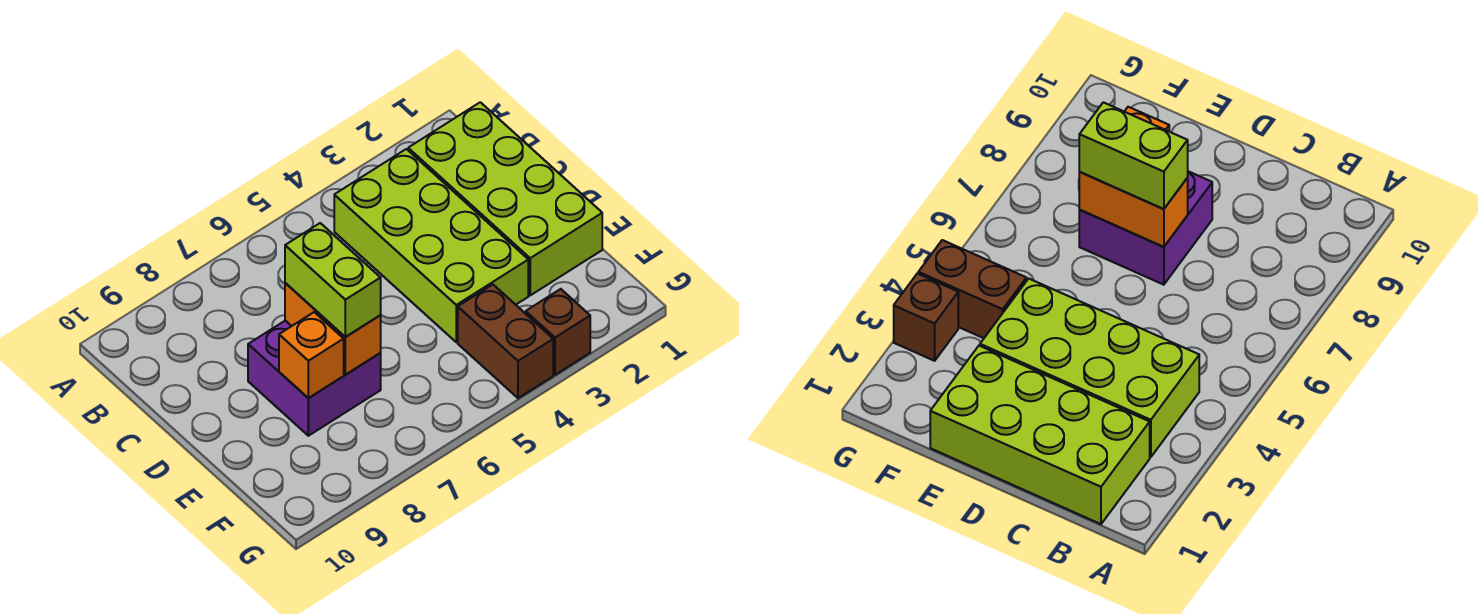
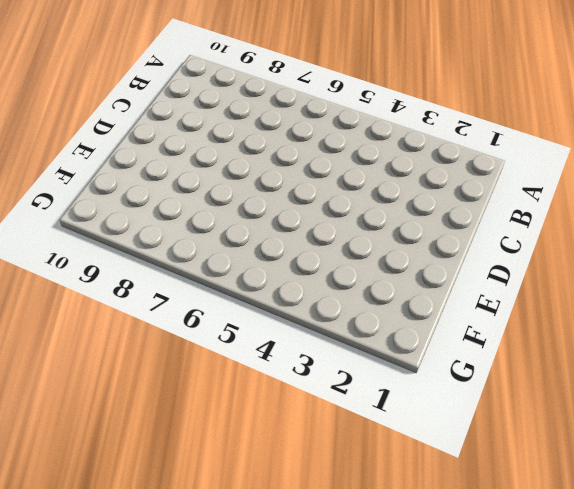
none -> lime 2x4 brick [408,102,602,295]
none -> lime 2x4 brick [334,149,528,342]

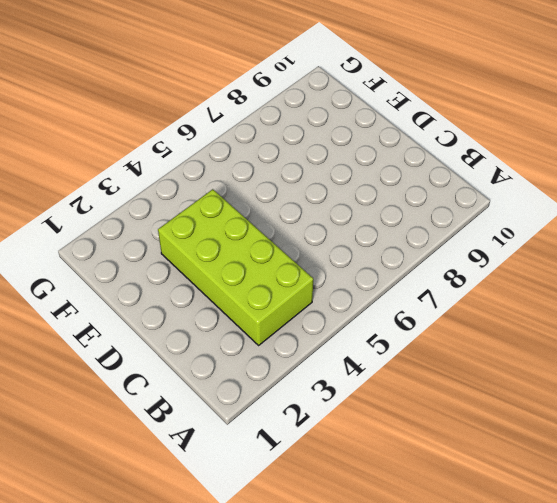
none -> lime 2x4 brick [408,102,602,295]
none -> purple 2x2 brick [248,321,381,436]

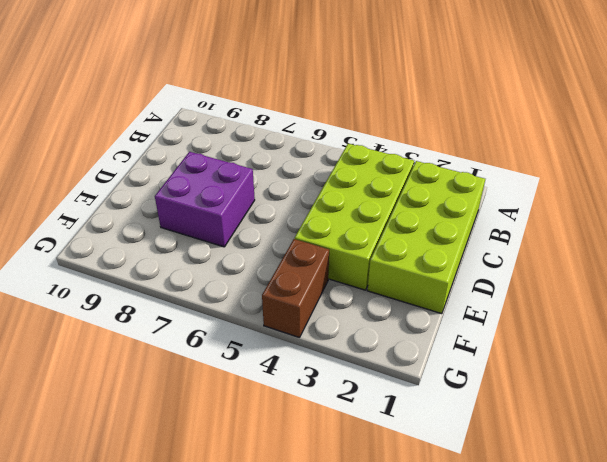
none -> brown 1x1 brick [526,289,590,375]
none -> orange 1x2 brick [285,283,381,375]

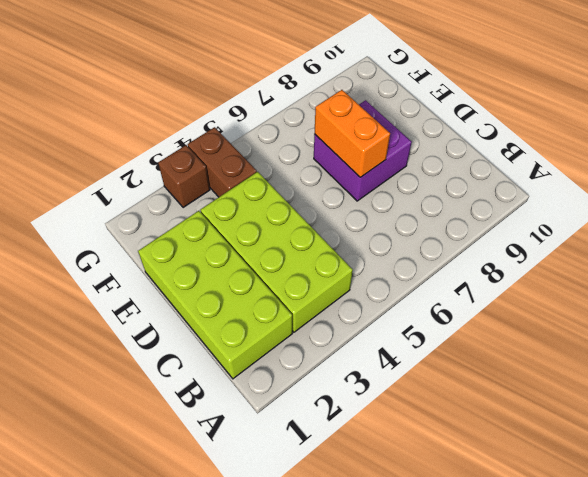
none -> orange 1x1 brick [279,312,344,398]
none -> lime 1x2 brick [285,223,381,337]

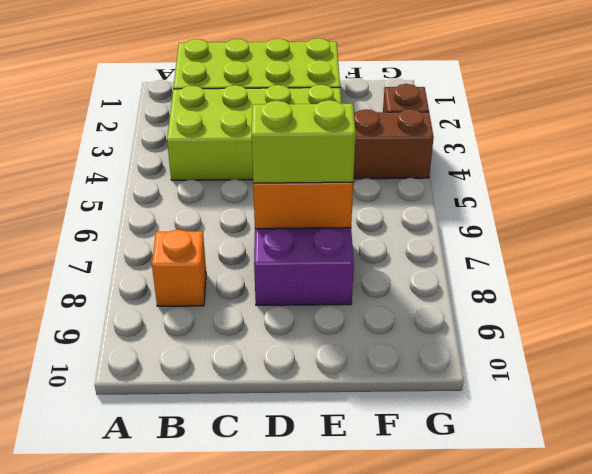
orange 1x1 brick [152,230,206,306] -> orange 1x1 brick moved to [279,312,344,398]

